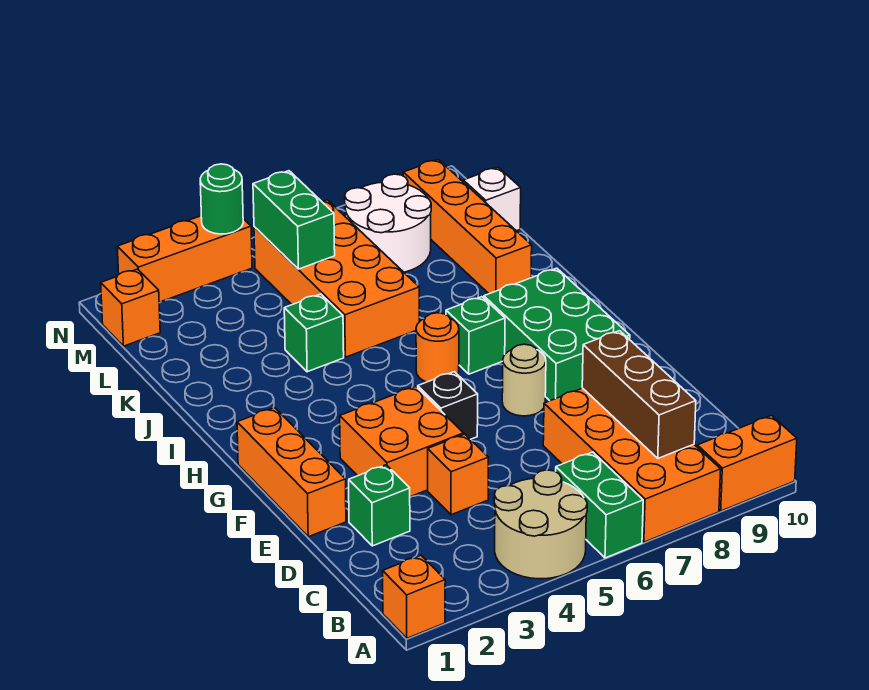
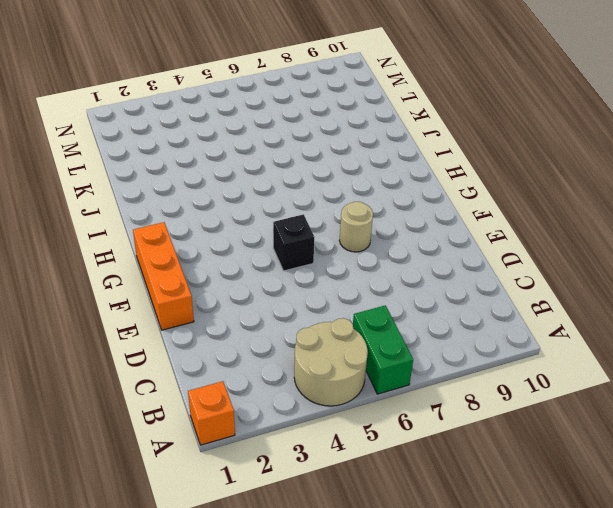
none -> orange 2x4 brick [543,388,721,542]
none -> orange 1x2 brick [697,416,797,511]
none -> green 1x1 brick [349,465,410,546]

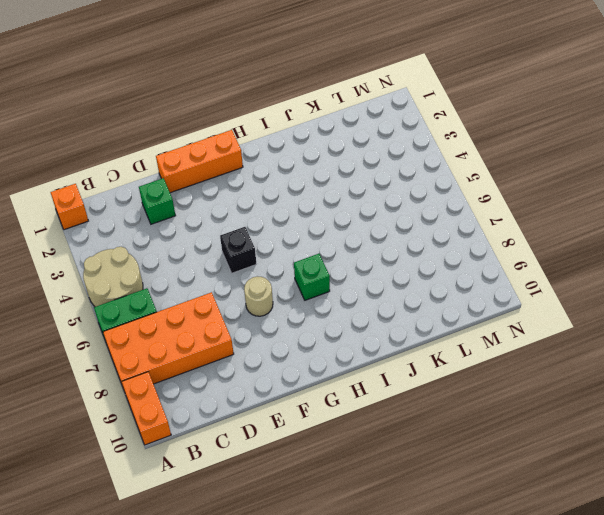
none -> orange 1x1 brick [428,434,488,515]
none -> orange 2x2 brick [340,386,464,497]
none -> green 2x3 brick [484,268,630,401]

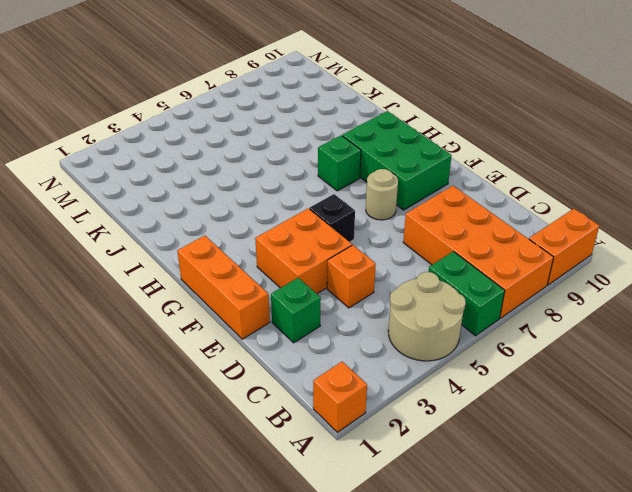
none -> orange 1x1 round brick [416,313,459,382]
none -> green 1x1 brick [284,294,344,372]
none -> orange 2x4 brick [254,200,419,357]

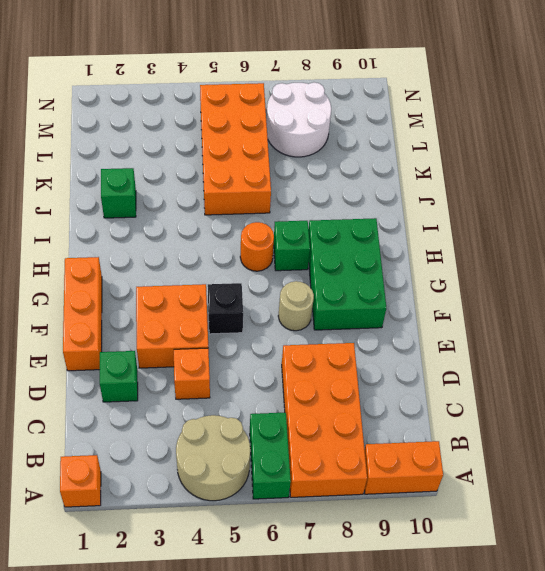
green 1x1 brick [101,168,136,218] -> green 1x1 brick moved to [284,294,344,372]
none -> orange 1x4 brick [403,159,532,294]
none -> white 1x1 brick [463,167,521,231]
none -> orange 1x1 brick [101,269,160,346]

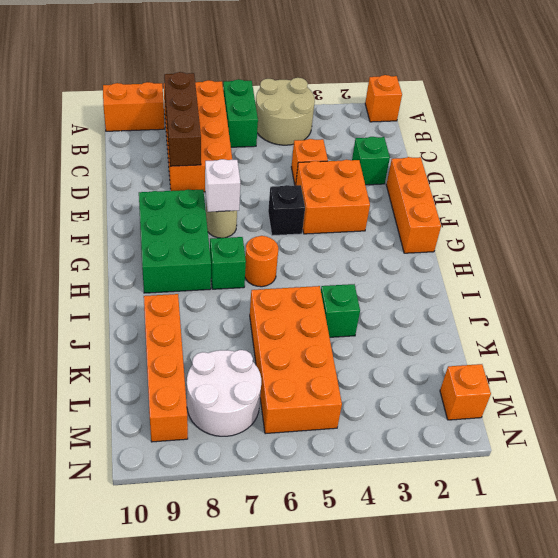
white 1x1 brick [205,159,240,212] -> white 1x1 brick moved to [463,167,521,231]
none -> orange 1x3 brick [117,216,252,302]
none -> green 1x2 brick [253,171,335,269]
none -> green 1x1 round brick [200,164,243,234]

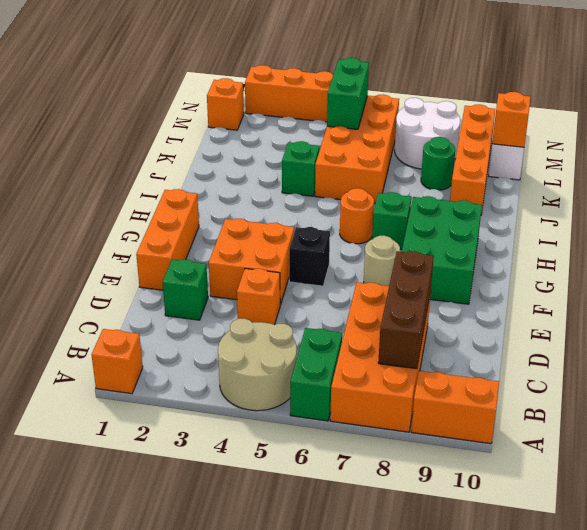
green 1x1 round brick [421,137,455,190] -> green 1x1 round brick moved to [200,164,243,234]
orange 1x1 brick [492,92,530,147] -> none

